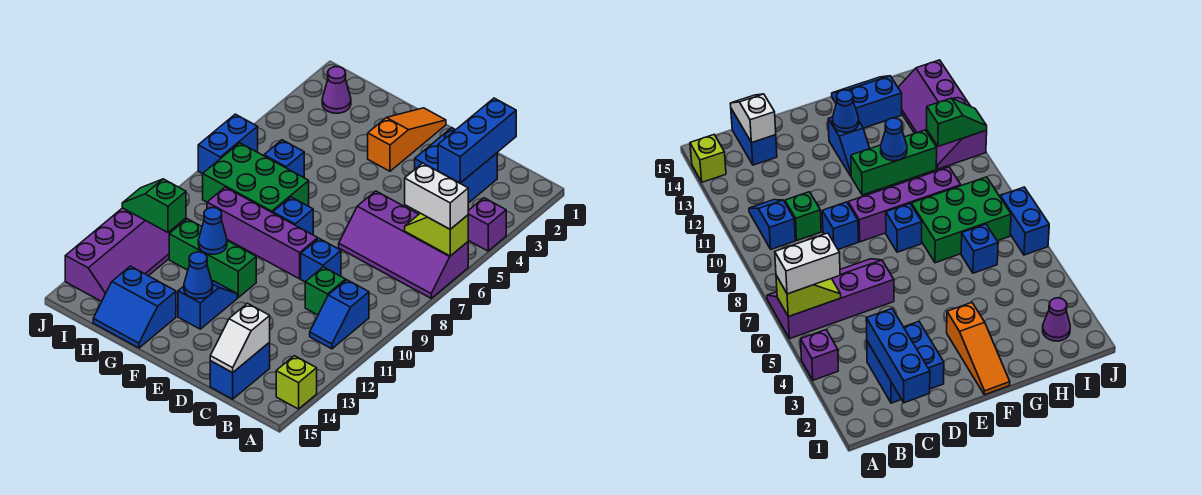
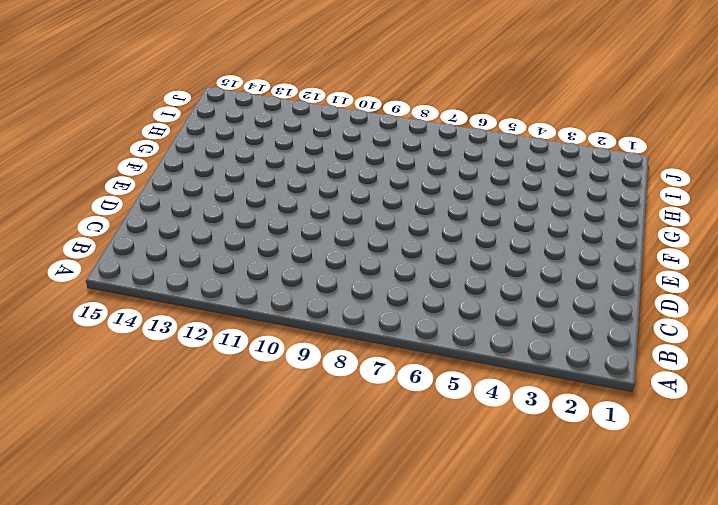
none -> purple 1x1 brick [468,198,506,251]
none -> purple 2x4 slope [339,191,468,298]
none -> lime 1x1 brick [276,356,317,409]

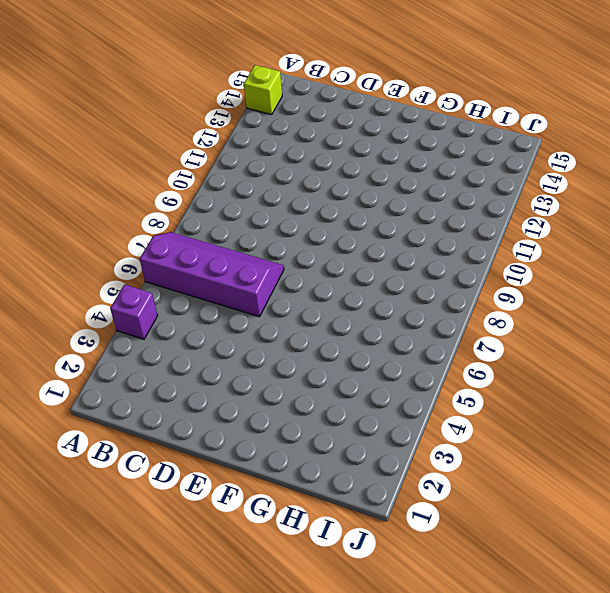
none -> blue 1x2 slope [310,280,369,349]
none -> blue 2x2 brick [415,128,497,203]
none -> green 1x1 brick [305,267,346,315]

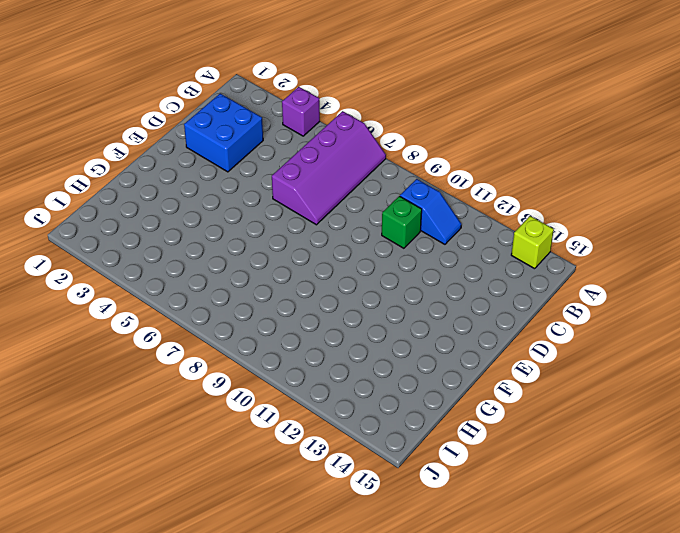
none -> blue 1x2 brick [210,342,270,399]
none -> blue 1x1 brick [301,239,341,282]
none -> purple 1x4 brick [207,187,318,279]

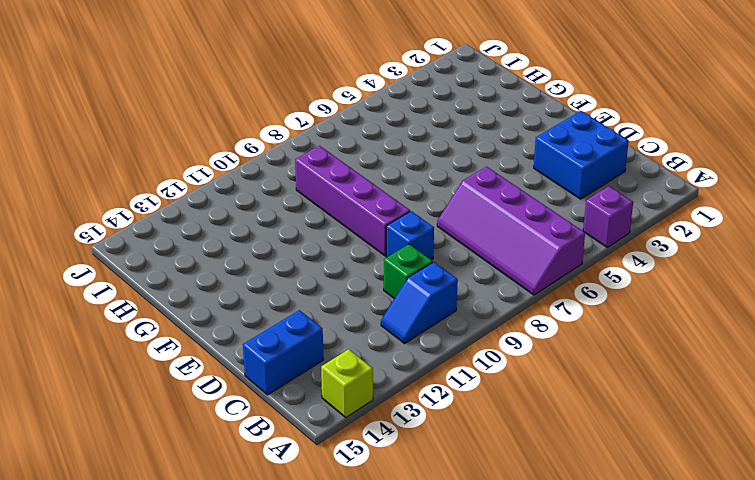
none -> orange 1x3 slope [368,108,446,171]
none -> blue 1x1 brick [273,197,313,235]
none -> green 1x3 brick [169,219,256,297]

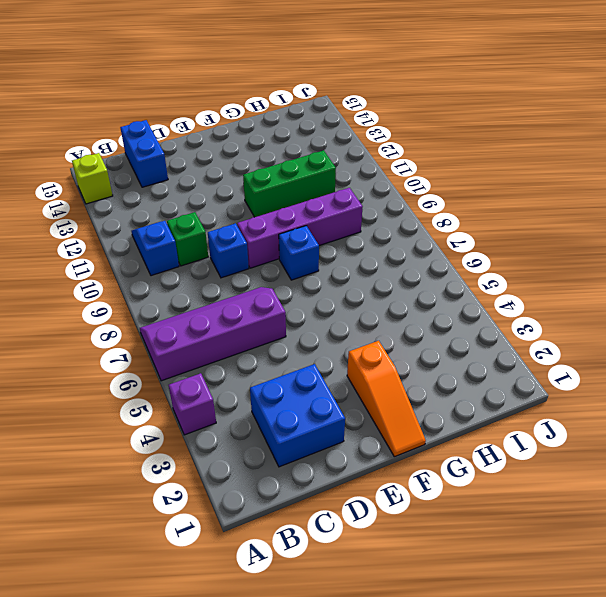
none -> blue 1x2 slope [178,281,237,329]
none -> green 2x3 brick [203,143,309,213]
none -> blue 2x2 slope [93,266,176,348]

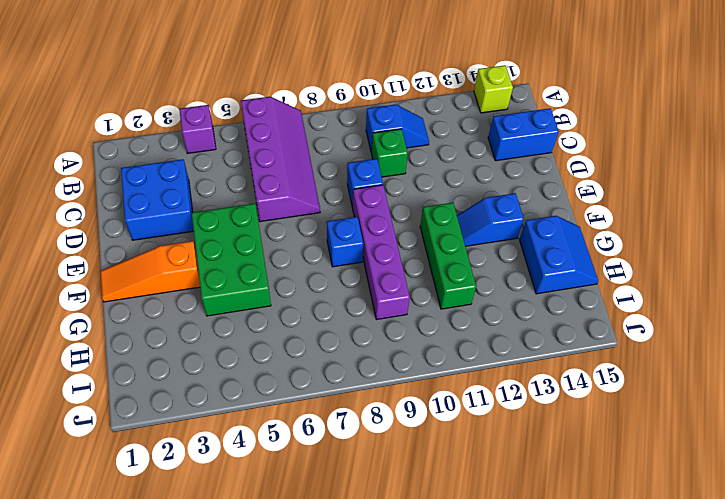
green 2x3 brick [192,204,271,316] -> green 2x3 brick moved to [203,143,309,213]
none -> blue 1x1 brick [264,140,304,178]
none -> purple 1x1 cone [322,67,351,113]
none -> purple 2x4 slope [65,208,177,302]

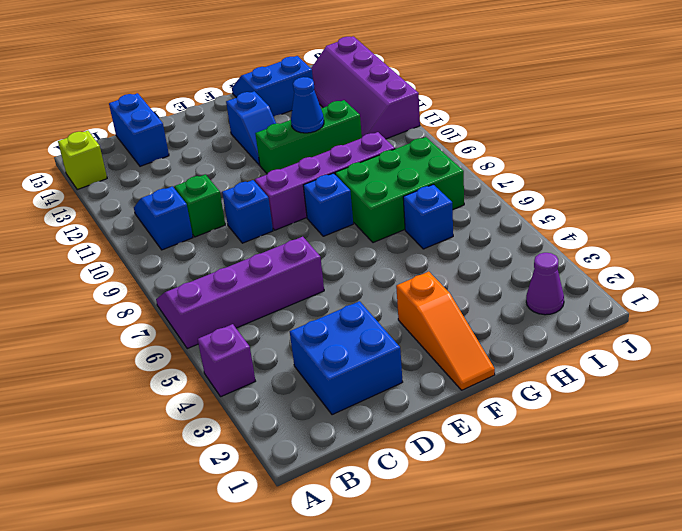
none -> blue 1x2 brick [198,114,258,174]
none -> lime 1x2 slope [405,213,468,256]
none -> blue 1x3 brick [438,98,516,183]

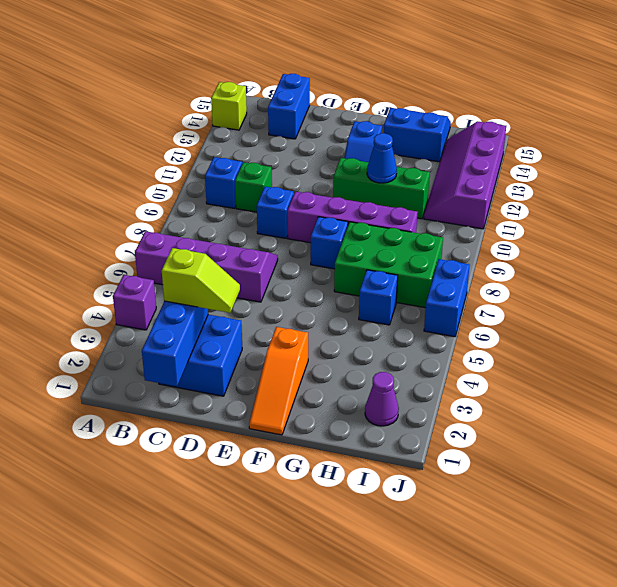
lime 1x2 slope [162,248,240,313] -> lime 1x2 slope moved to [405,213,468,256]
none -> white 1x2 slope [210,303,270,373]
none -> blue 1x1 cone [184,252,213,299]
none -> green 1x2 slope [122,179,186,232]

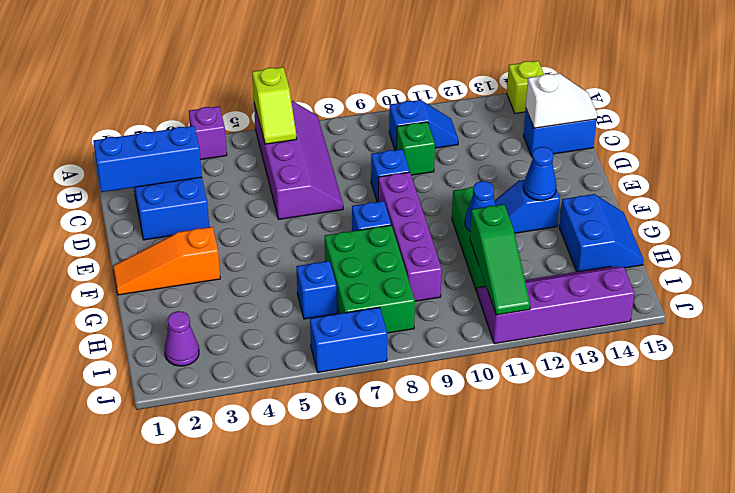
green 1x3 slope [470,204,530,315] -> green 1x2 slope [122,179,186,232]
none -> white 1x2 brick [405,163,468,229]

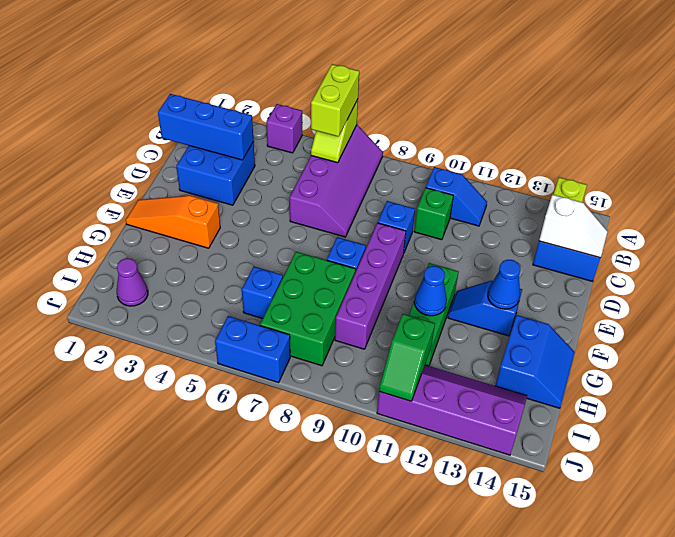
lime 1x2 brick [311,64,359,137] -> white 1x2 brick [405,163,468,229]

